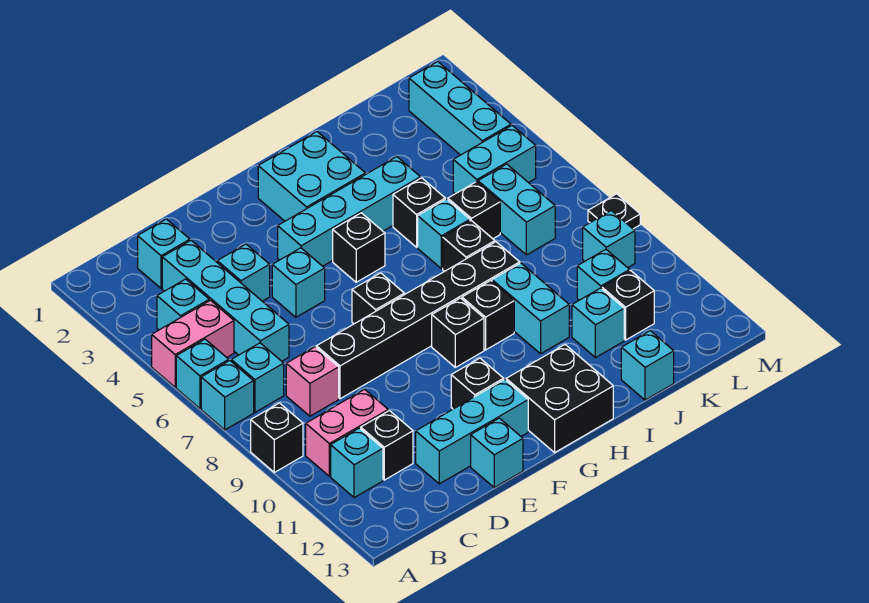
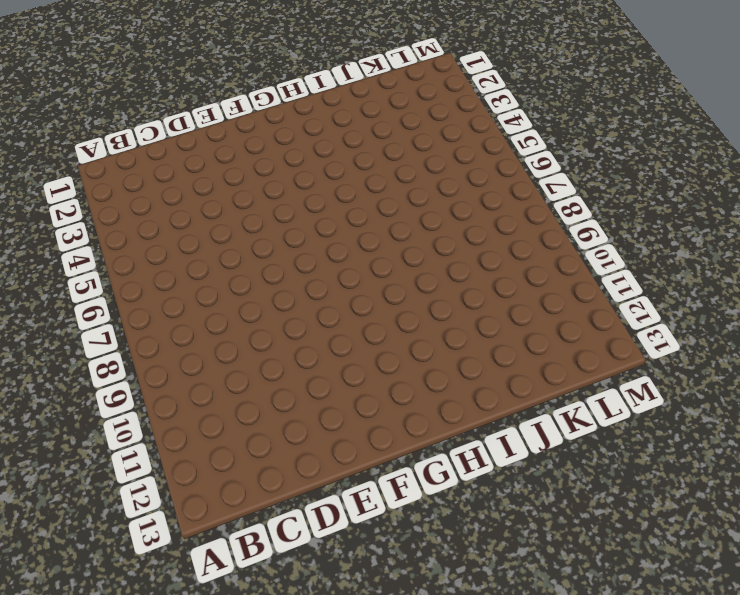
none -> pink 1x2 brick [152,300,234,387]
none -> cyan 1x1 brick [176,339,229,409]
none -> cyan 1x1 brick [201,361,254,430]
none -> black 1x1 brick [251,403,303,472]

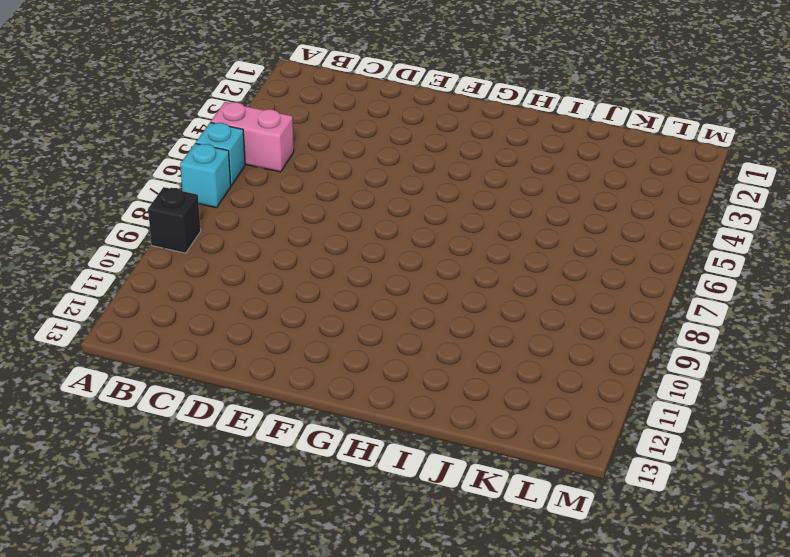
none -> cyan 1x1 brick [157,279,209,330]
none -> cyan 1x1 brick [231,343,284,412]
none -> pink 1x2 brick [306,389,388,476]
none -> cyan 1x1 brick [331,428,383,498]

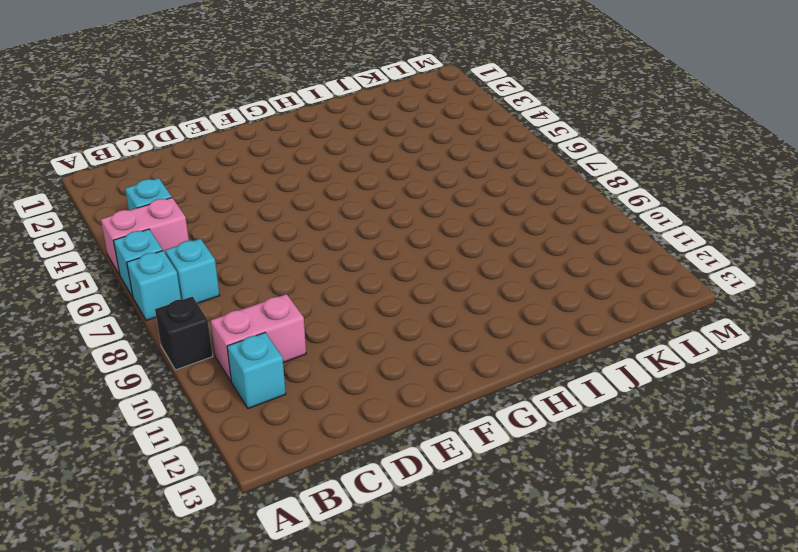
none -> cyan 1x1 brick [138,219,190,288]
none -> cyan 1x4 brick [162,240,289,361]
none -> pink 1x1 brick [286,347,339,416]
none -> black 1x1 brick [361,411,413,480]

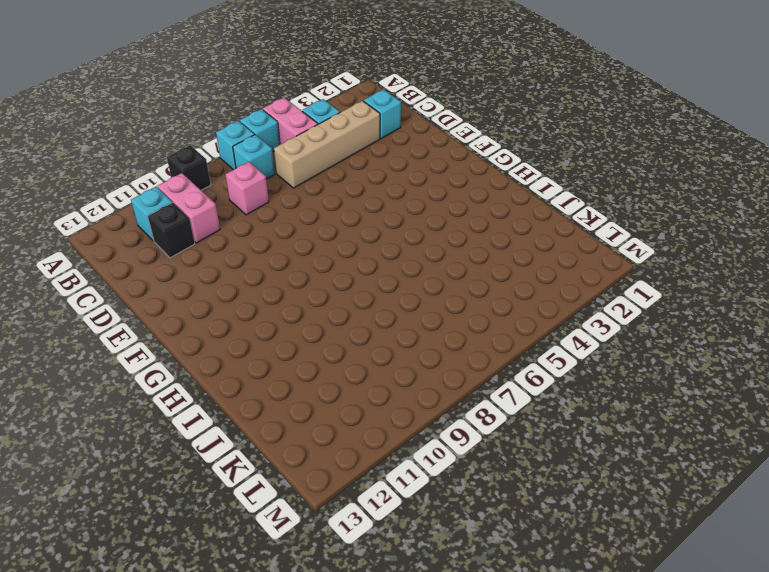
tan 1x4 brick [274,101,380,188] -> cyan 1x4 brick [162,240,289,361]
none -> cyan 1x1 brick [217,244,270,301]
none -> black 1x6 brick [316,242,520,399]
none -> cyan 1x3 brick [416,379,528,484]
none -> cyan 1x1 brick [272,248,325,317]

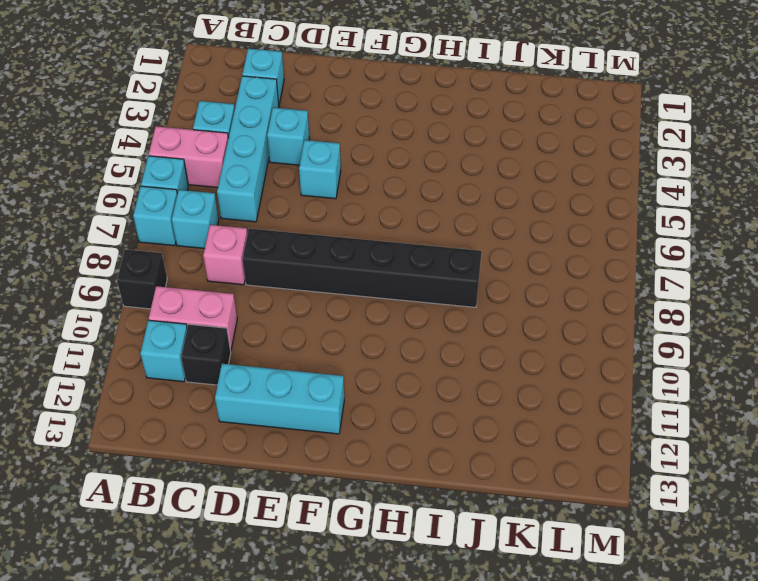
none -> cyan 1x1 brick [471,418,523,488]
none -> cyan 1x4 brick [278,157,420,266]
none -> black 1x1 brick [352,273,404,324]
none -> black 1x1 brick [451,358,504,409]

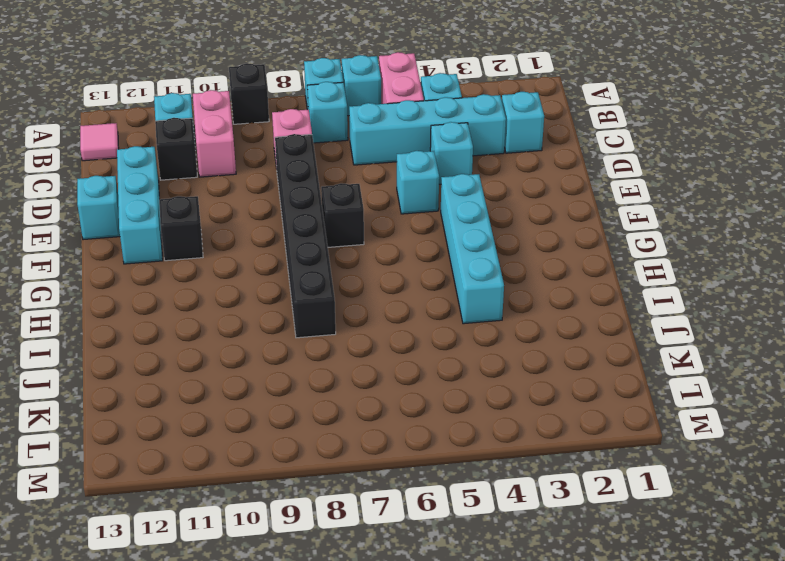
pink 1x1 tile [80,123,119,161] -> none
none -> cyan 2x2 brick [258,132,365,221]
none -> black 1x1 brick [333,213,385,282]
none -> black 1x1 brick [432,298,484,367]
none -> black 2x2 brick [506,345,613,452]

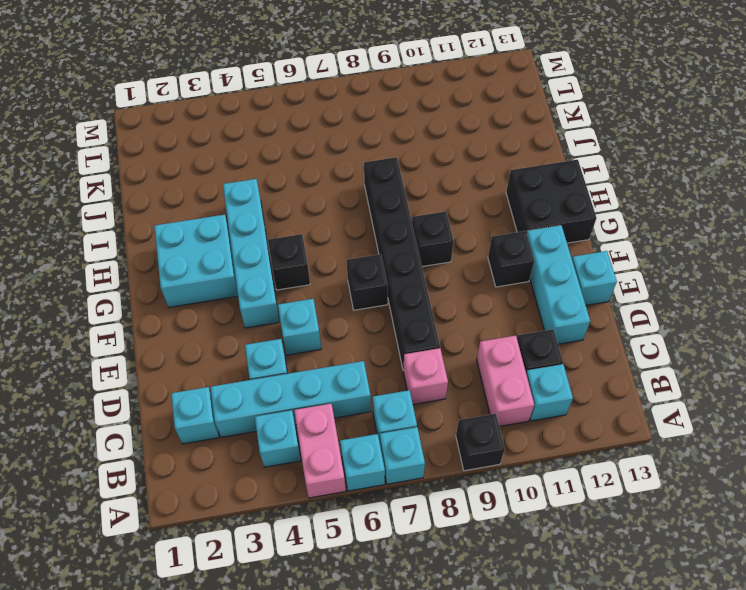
none -> black 1x1 brick [462,281,514,350]
none -> black 1x1 brick [393,178,445,247]
none -> cyan 1x1 brick [418,199,470,269]
none -> black 1x1 brick [443,221,495,272]

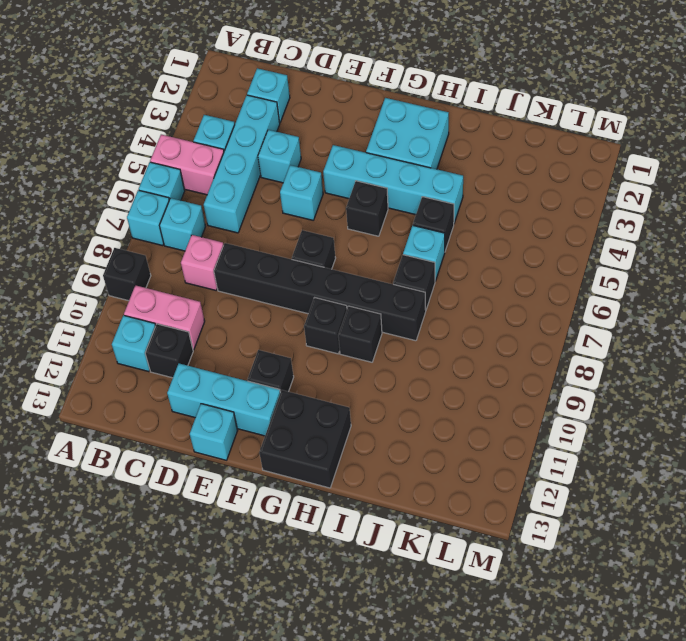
none -> cyan 1x2 brick [492,263,569,354]
none -> black 1x1 brick [448,182,500,239]
none -> cyan 1x1 brick [572,288,624,358]
none -> cyan 1x1 brick [621,331,674,400]

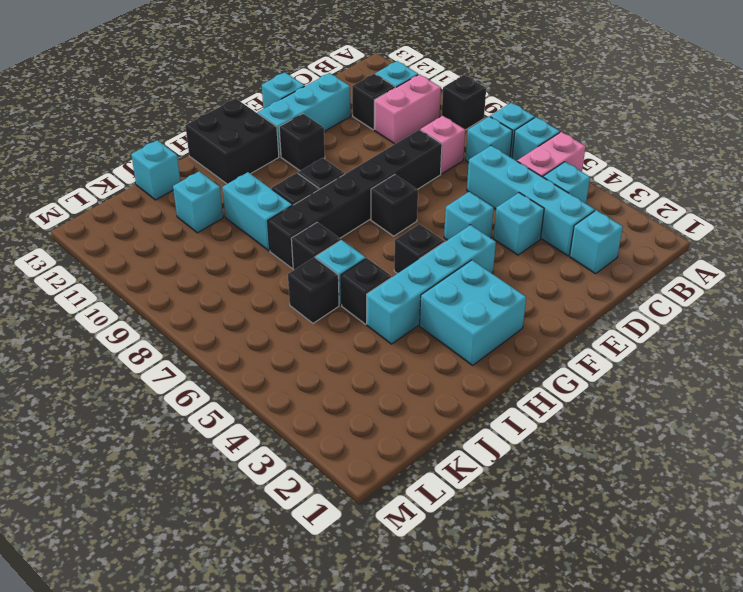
none -> cyan 1x2 brick [453,126,536,194]
none -> cyan 1x2 brick [478,164,555,255]
none -> cyan 1x1 brick [577,249,630,300]
none -> black 1x1 brick [602,271,654,340]

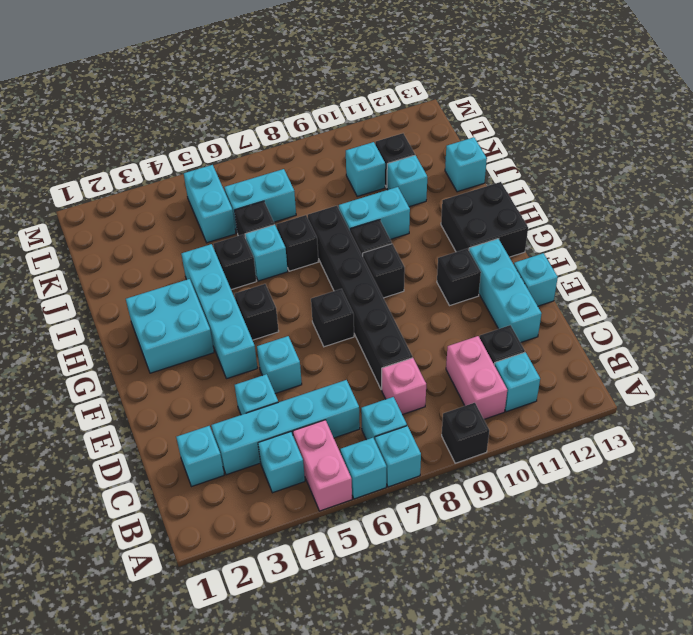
none -> cyan 1x3 brick [409,62,511,155]
none -> cyan 1x1 brick [583,211,635,268]
none -> black 1x1 plate [588,194,640,229]

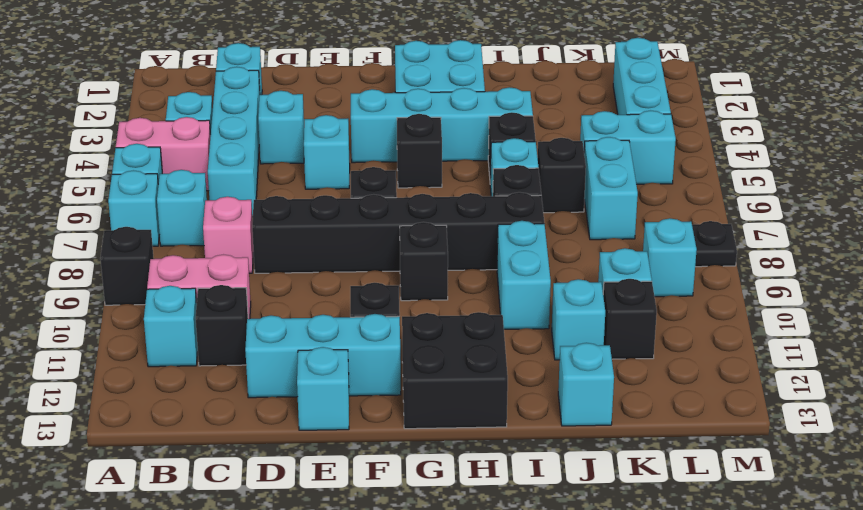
none -> black 1x1 brick [462,281,514,350]

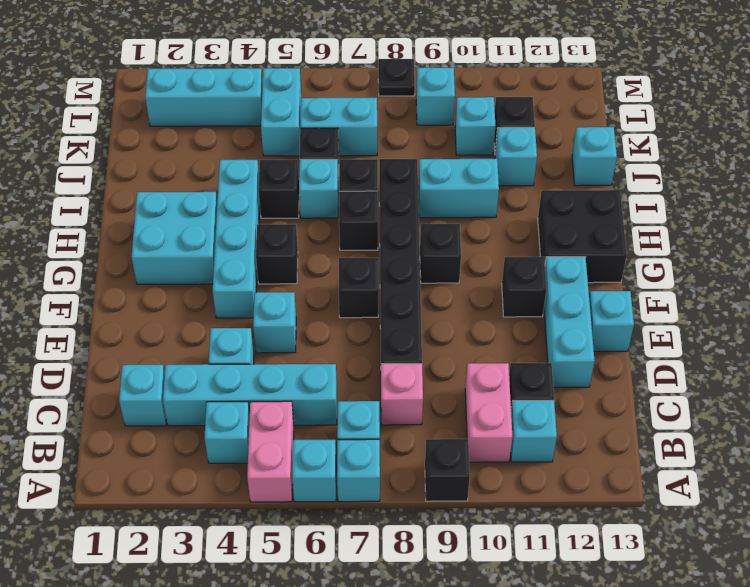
black 1x1 brick [339,191,378,250] -> black 1x1 brick moved to [462,281,514,350]

